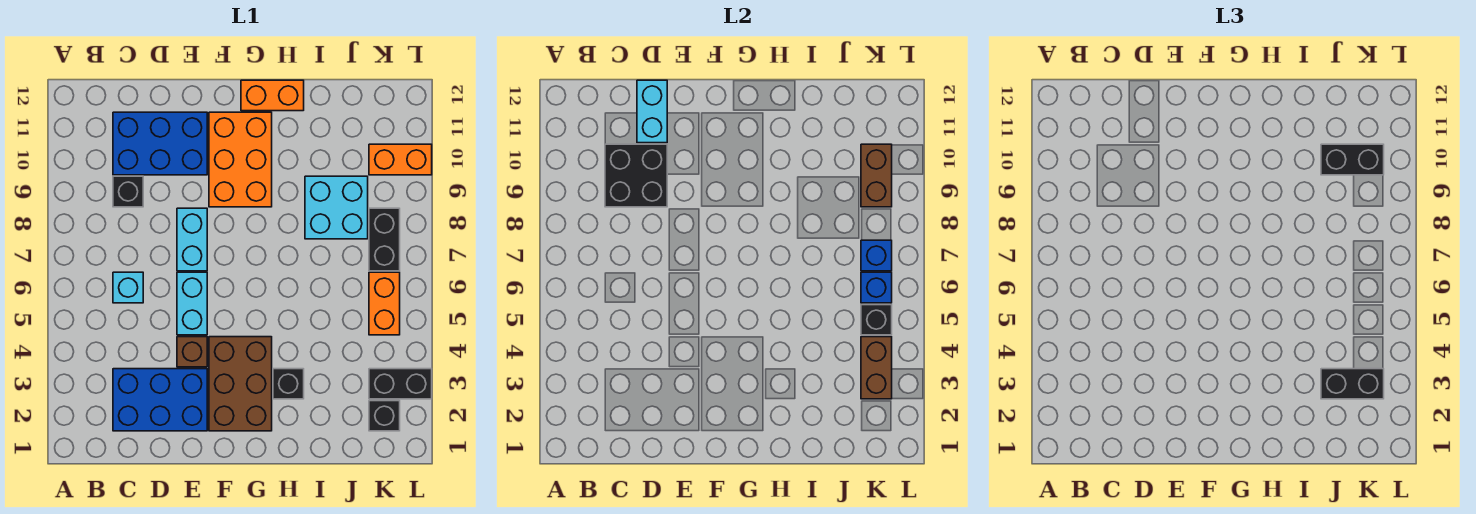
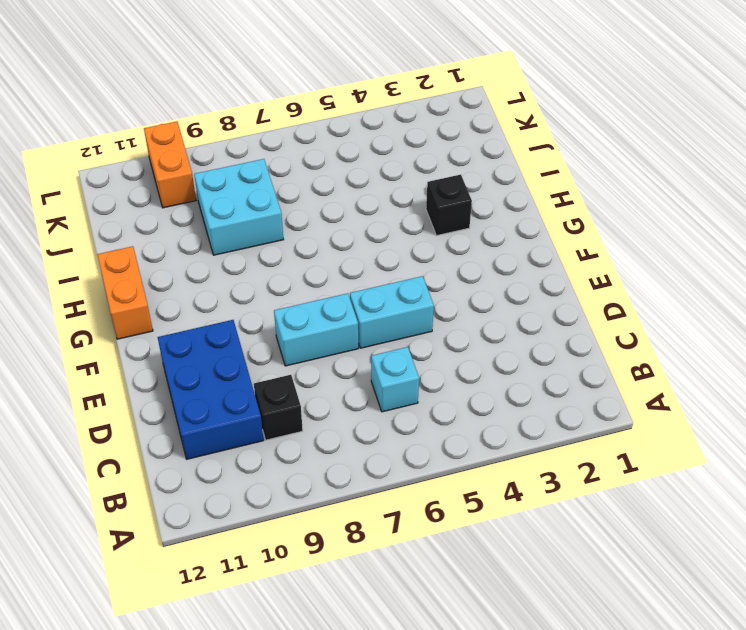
none -> blue 2x3 brick [113,369,207,431]
none -> brown 1x1 brick [177,337,207,367]
none -> brown 2x3 brick [209,337,272,431]

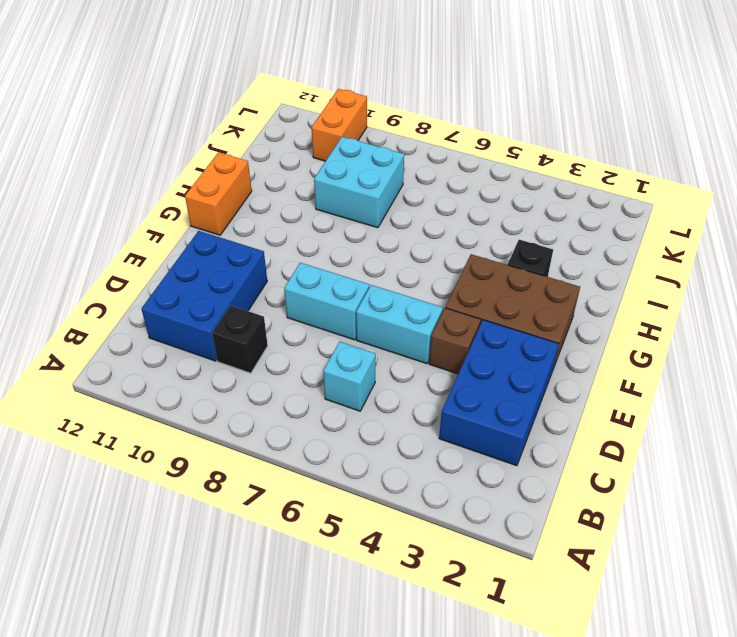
none -> orange 2x3 brick [209,112,272,207]
none -> black 1x1 brick [369,401,400,431]
none -> black 1x2 brick [369,369,432,399]

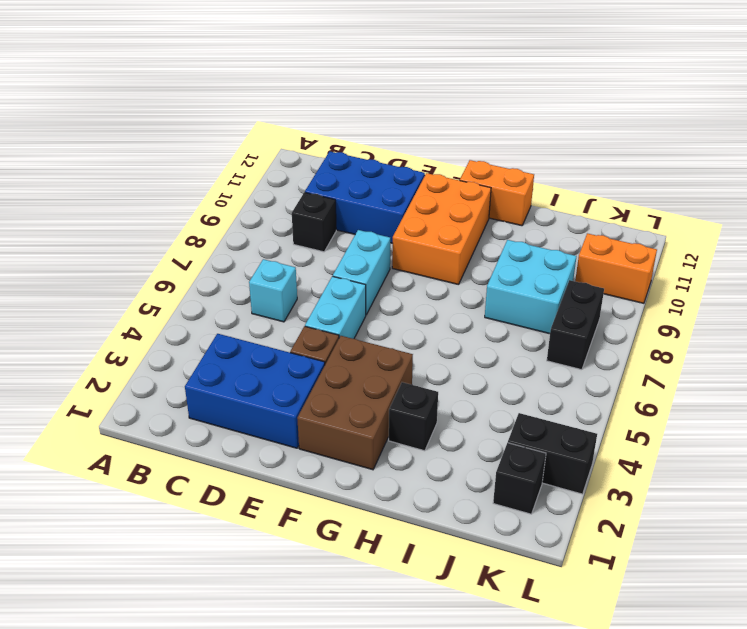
none -> orange 1x2 brick [369,272,400,335]
none -> black 2x2 brick [605,144,667,207]
none -> cyan 1x2 brick [637,80,667,143]

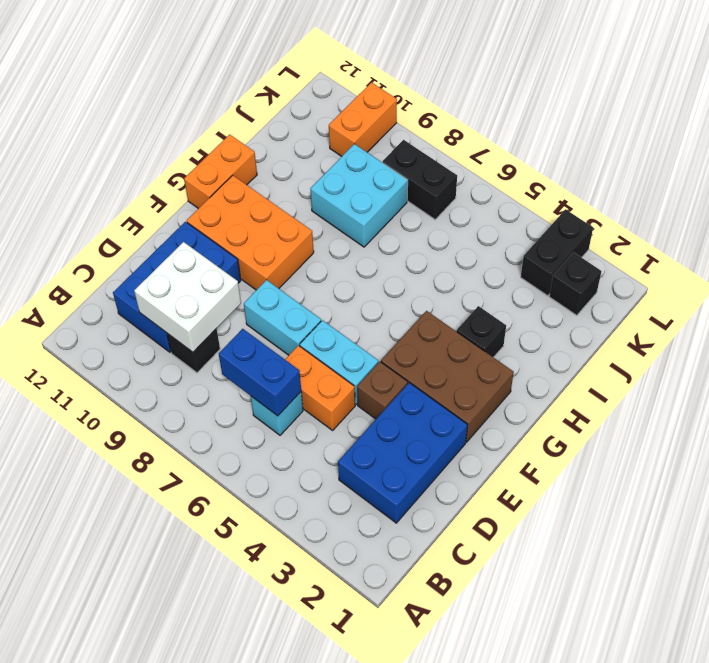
blue 1x2 brick [219,329,301,416] -> none
white 2x2 brick [134,242,241,352] -> black 2x2 brick [605,144,667,207]
orange 1x2 brick [285,345,355,430] -> orange 1x2 brick moved to [369,272,400,335]
none -> cyan 1x2 brick [637,80,667,143]
none -> brown 1x2 brick [861,337,892,399]
none -> black 1x1 brick [861,305,892,335]

